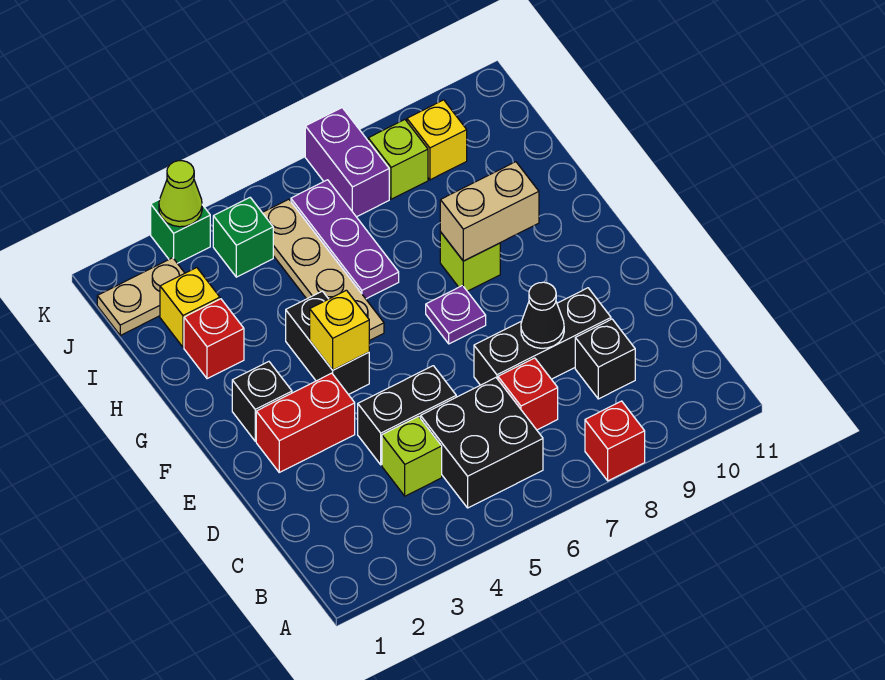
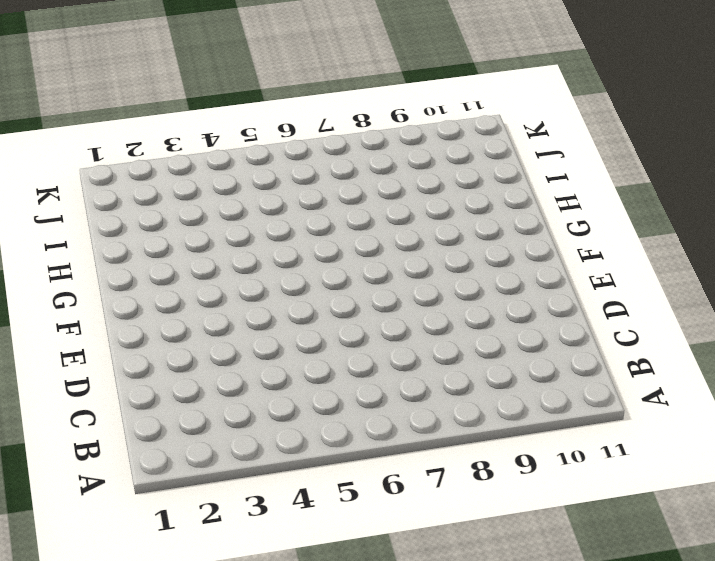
none -> red 1x1 brick [585,401,645,481]
none -> black 2x2 brick [421,378,543,508]
none -> lime 1x1 brick [382,416,442,496]

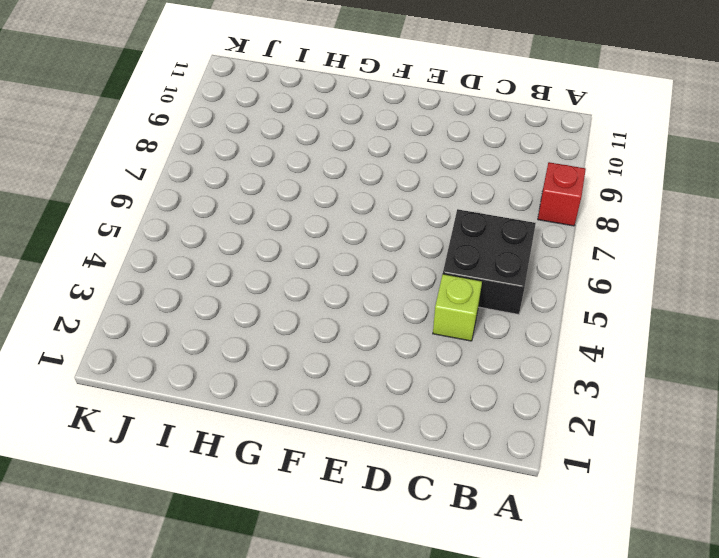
none -> red 1x1 brick [498,358,558,430]
none -> black 1x1 brick [575,319,635,399]
none -> black 1x2 brick [358,366,456,465]

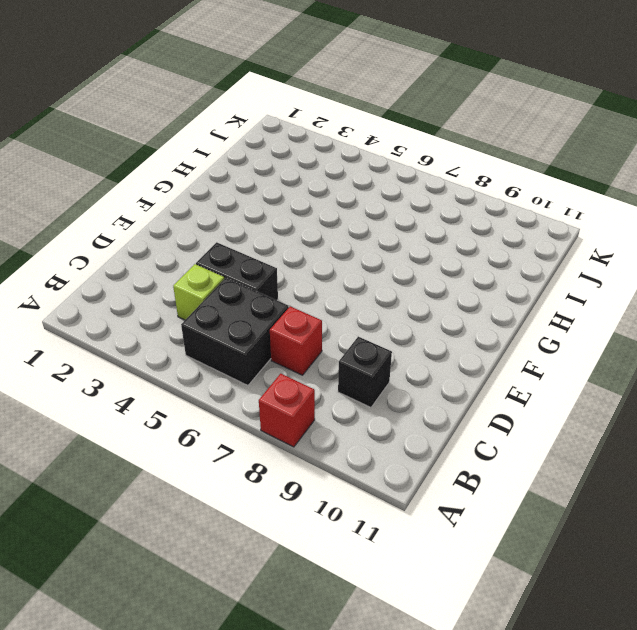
none -> black 1x3 brick [474,288,611,385]
none -> red 1x2 brick [256,373,355,472]
none -> black 1x1 brick [232,362,292,441]

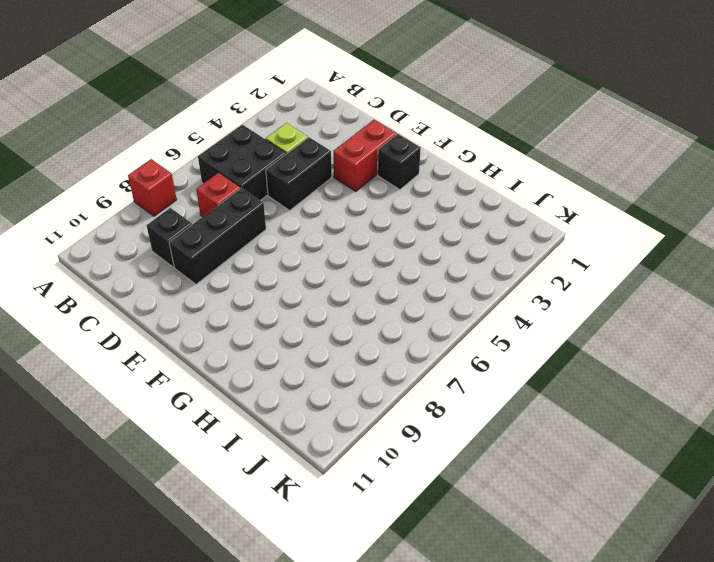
none -> black 1x2 brick [286,291,369,395]
none -> purple 1x1 plate [426,286,486,344]
none -> tan 1x4 plate [262,199,384,341]

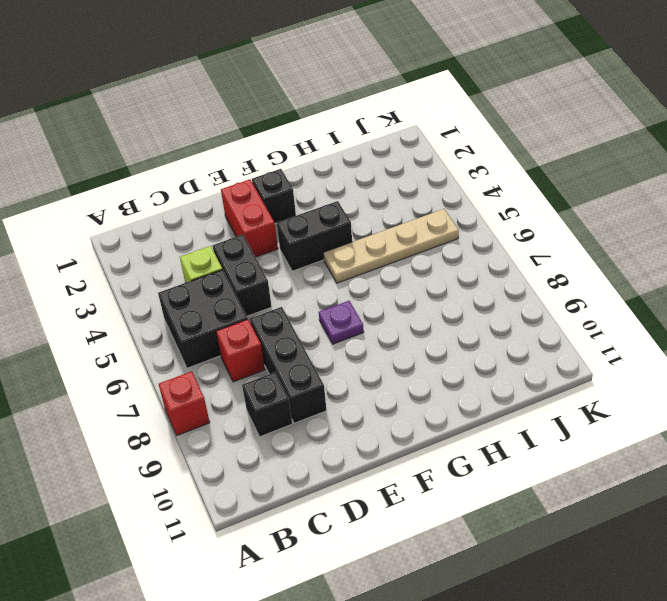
none -> lime 1x1 brick [440,232,500,291]
none -> red 1x1 brick [184,299,244,379]
none -> purple 1x3 plate [291,180,399,299]

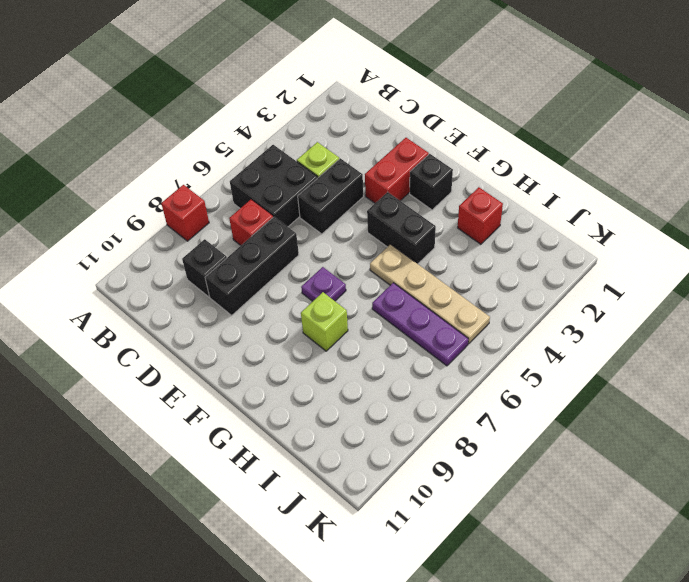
none -> yellow 1x1 brick [160,268,220,347]
none -> tan 1x2 plate [97,258,185,335]
none -> green 1x1 brick [213,198,273,277]

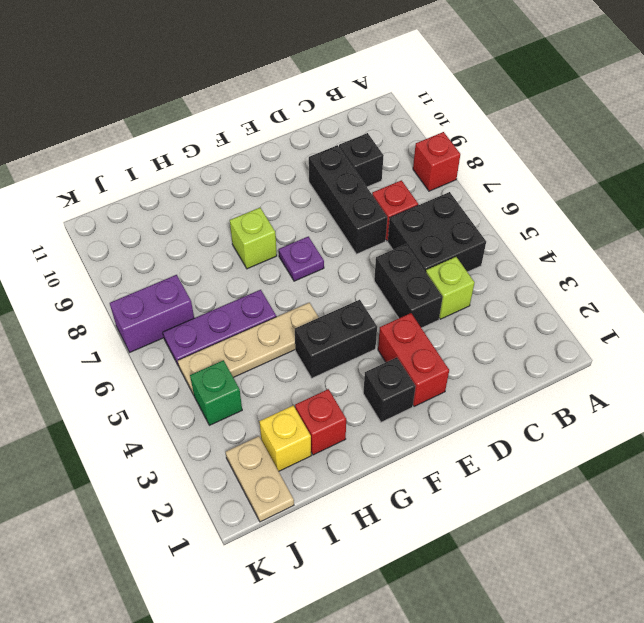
none -> lime 1x1 brick [368,120,428,199]
none -> yellow 1x1 brick [407,100,467,180]
none -> green 1x1 brick [151,200,210,263]

